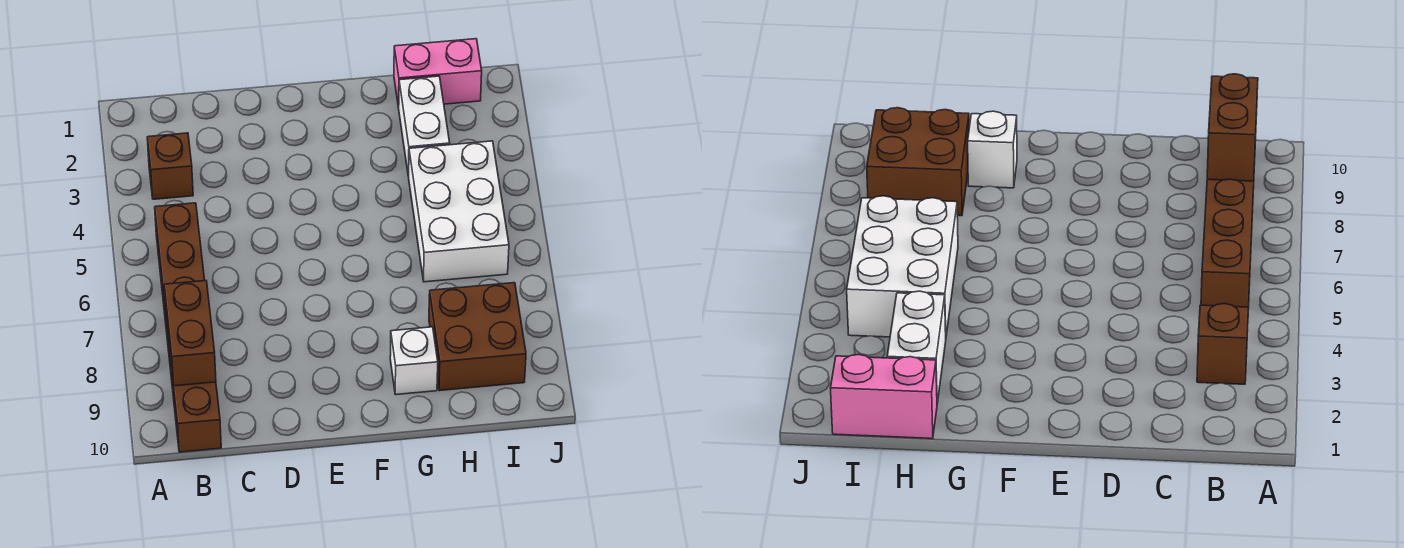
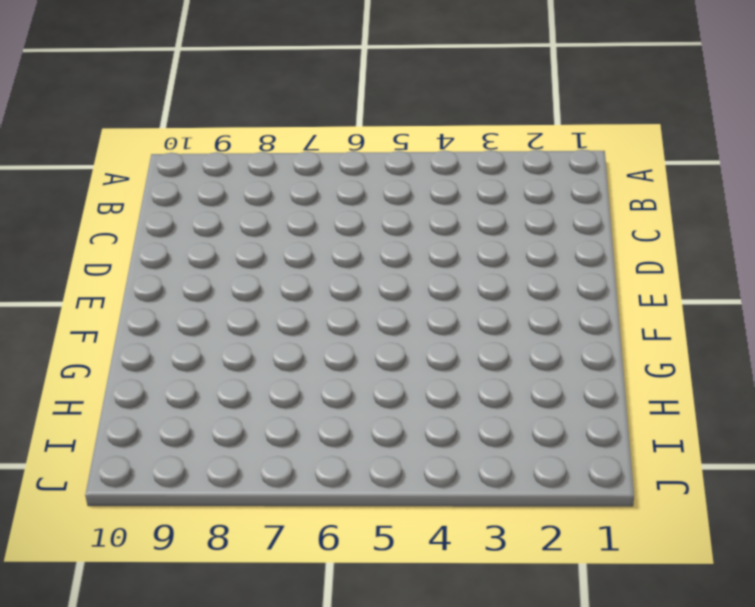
none -> brown 1x1 brick [147,133,193,199]
none -> brown 1x6 brick [155,203,221,452]

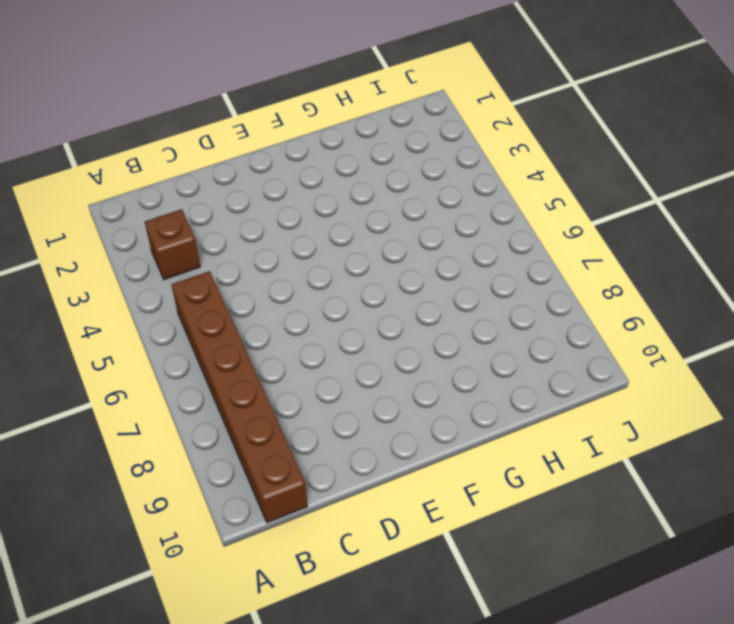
none -> white 1x1 brick [390,327,438,395]
none -> pink 1x2 brick [394,39,482,108]

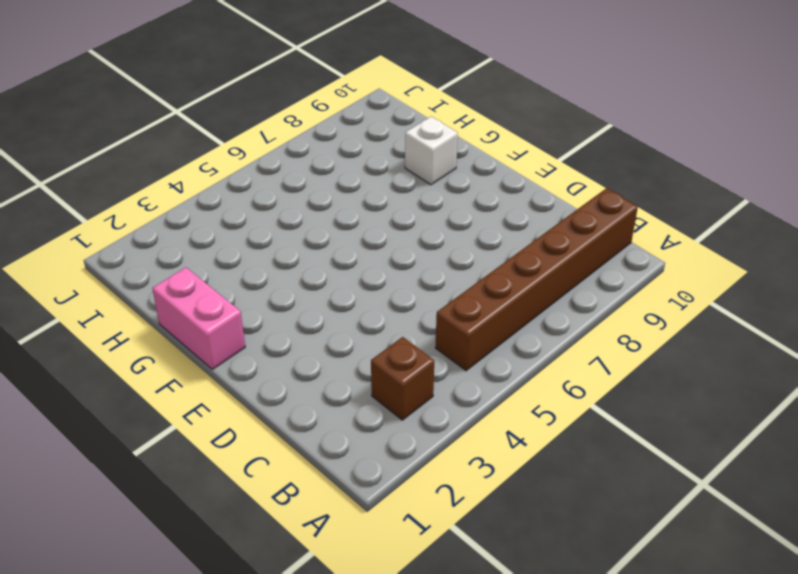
pink 1x2 brick [152,267,245,369] -> pink 1x2 brick moved to [394,39,482,108]
none -> white 1x2 brick [399,76,450,176]
none -> white 2x3 brick [409,141,509,282]

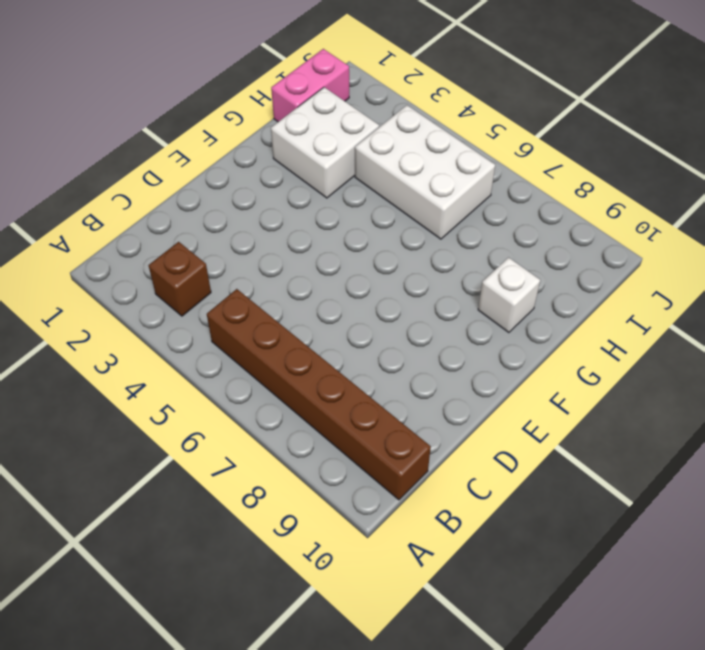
white 2x2 brick [271,87,379,198] -> white 1x2 brick [399,76,450,176]
none -> brown 2x2 brick [429,283,526,391]
none -> brown 1x2 brick [164,281,216,386]

